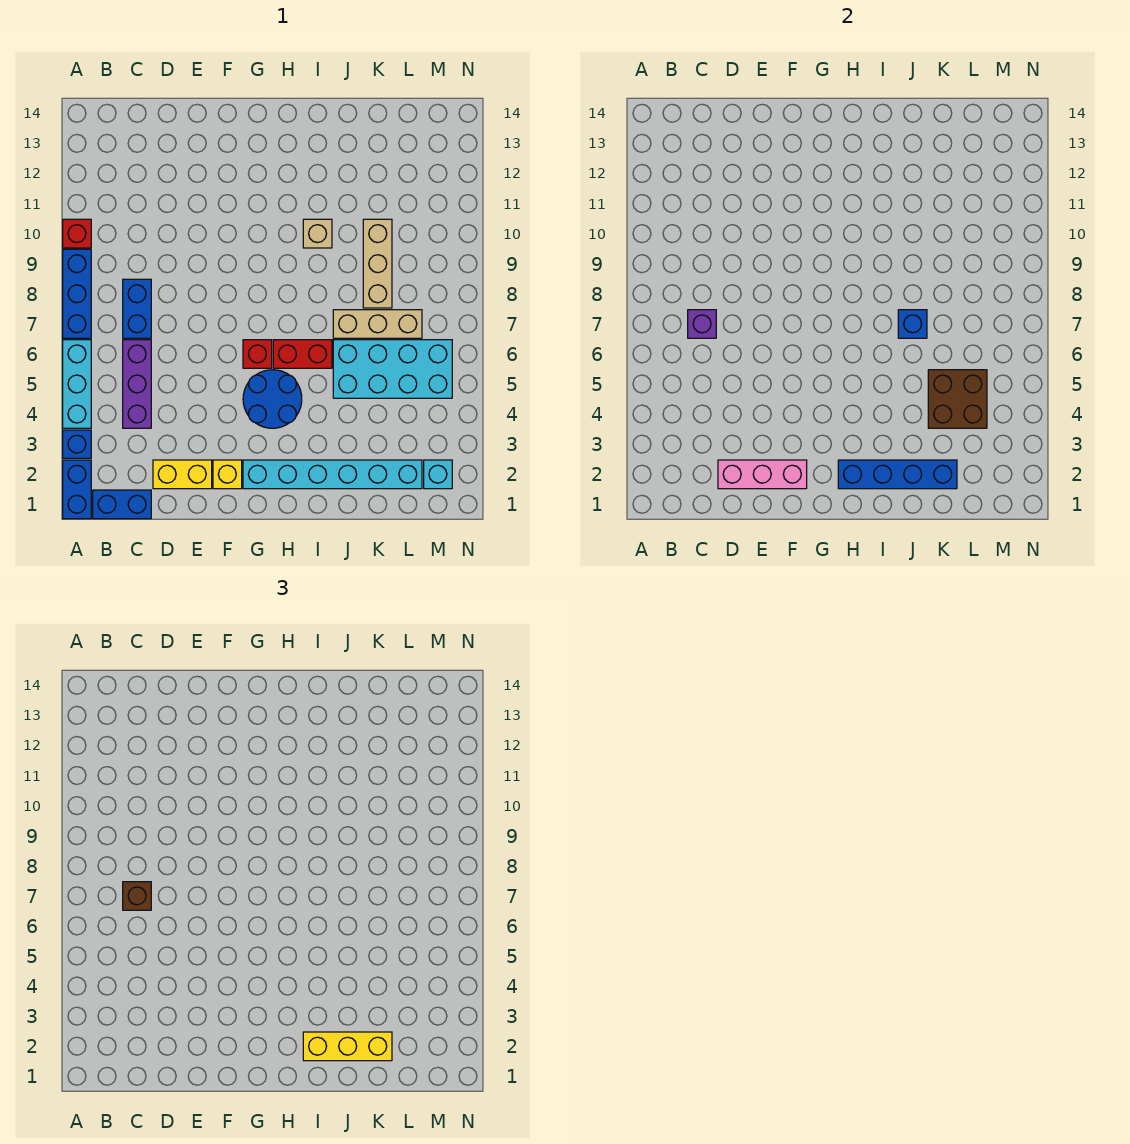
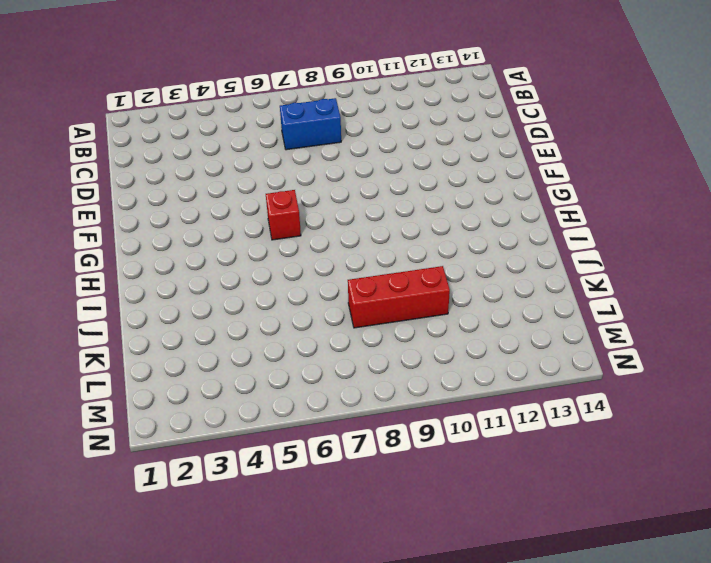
red 1x3 brick [348,266,450,328] -> tan 1x3 brick [363,219,392,308]
none -> blue 1x2 brick [63,460,91,519]
none -> blue 1x1 brick [63,430,91,458]
none -> cyan 1x3 brick [63,340,91,428]

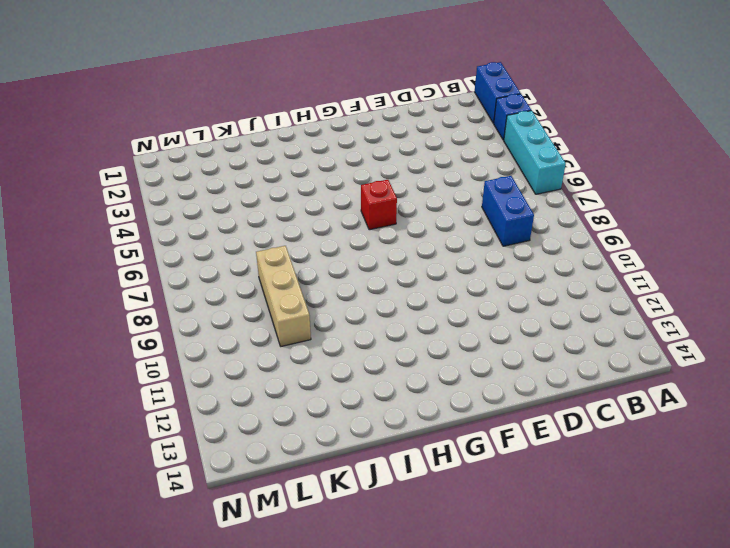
none -> blue 1x3 brick [63,249,91,338]
none -> red 1x1 brick [63,219,91,248]
none -> blue 1x2 brick [93,490,151,519]

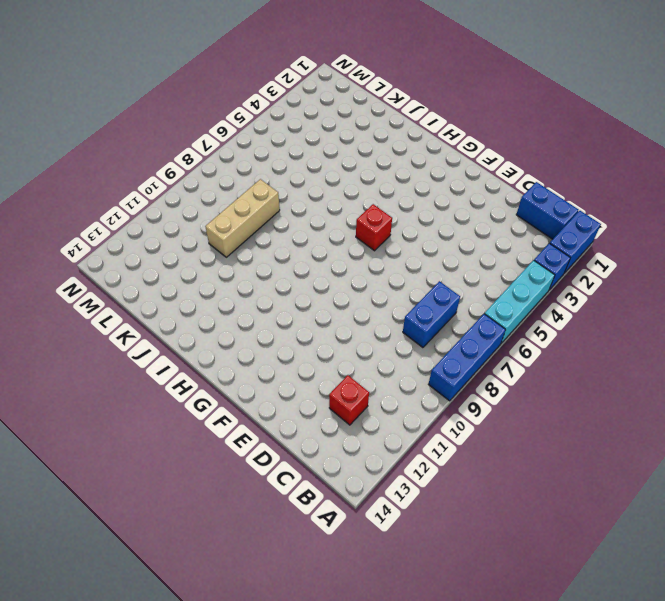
red 1x1 brick [329,375,369,425] -> red 1x1 brick moved to [63,219,91,248]
none -> purple 1x3 brick [123,340,151,428]
none -> yellow 1x2 brick [153,460,212,489]
none -> yellow 1x1 brick [213,460,242,489]

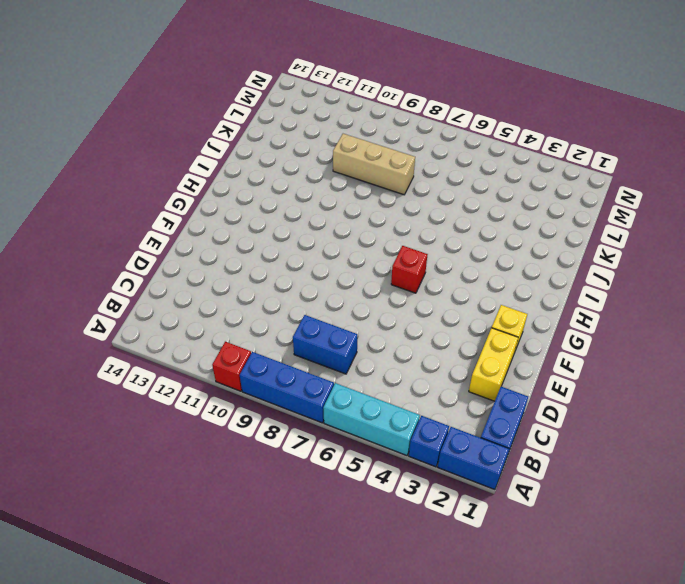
none -> purple 1x3 brick [123,340,151,428]
none -> cyan 1x6 brick [243,460,422,489]
none -> blue 2x2 round brick [243,370,302,428]

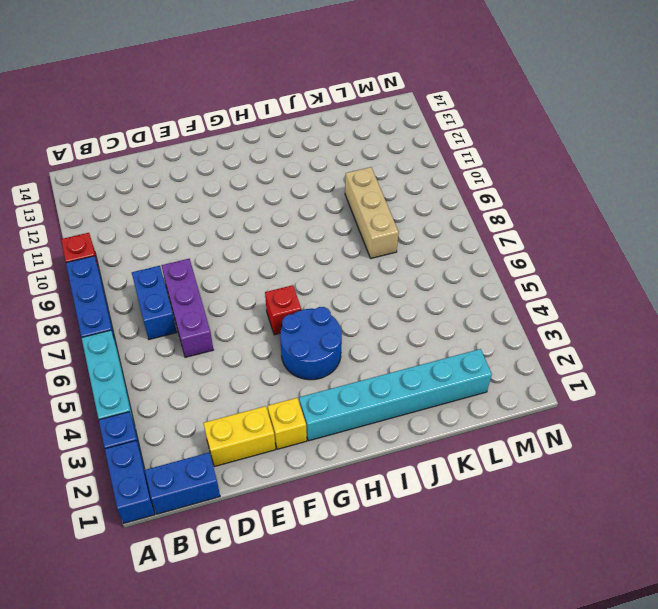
purple 1x3 brick [161,259,213,357] -> purple 1x3 brick moved to [123,340,151,428]
none -> red 1x2 brick [273,340,332,368]
none -> tan 1x1 brick [303,219,332,248]
none -> cyan 2x4 brick [333,340,452,398]

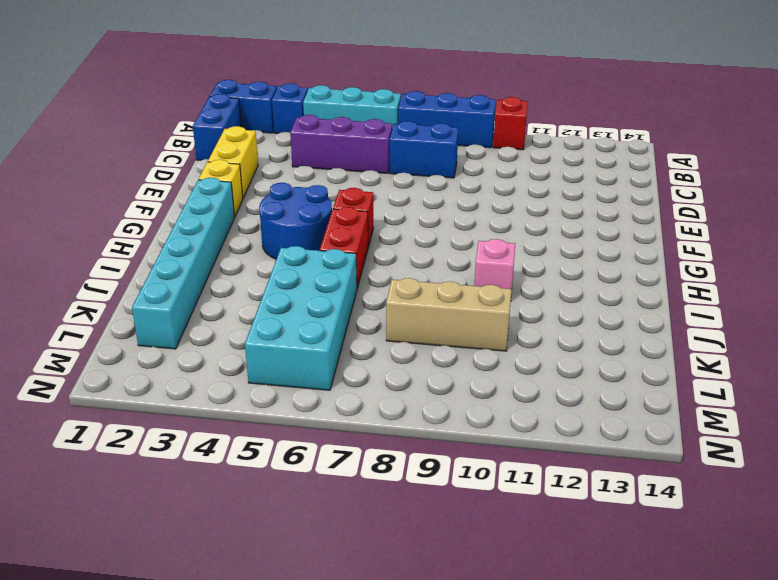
pink 1x1 brick [475,239,515,292] -> tan 1x1 brick [303,219,332,248]
none -> tan 1x3 brick [333,310,422,338]
none -> cyan 1x1 brick [424,460,452,489]
none -> purple 1x1 brick [688,310,716,338]

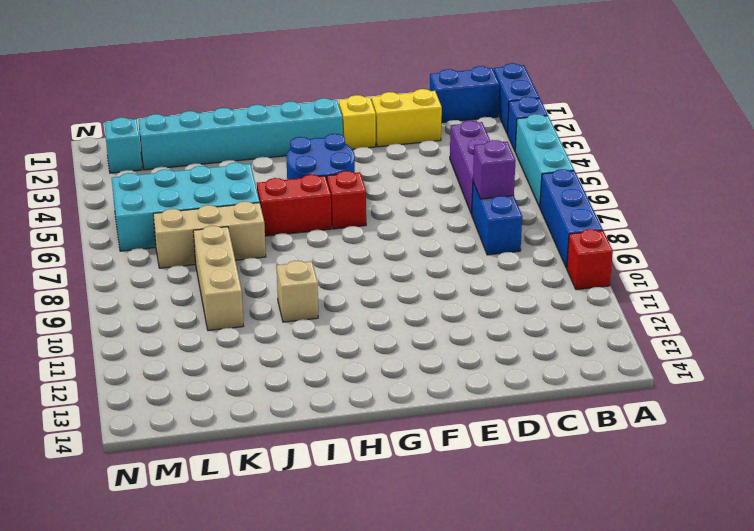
none -> pink 1x3 brick [718,460,807,489]
none -> blue 1x4 brick [838,460,957,489]
none -> blue 1x1 brick [898,310,927,338]

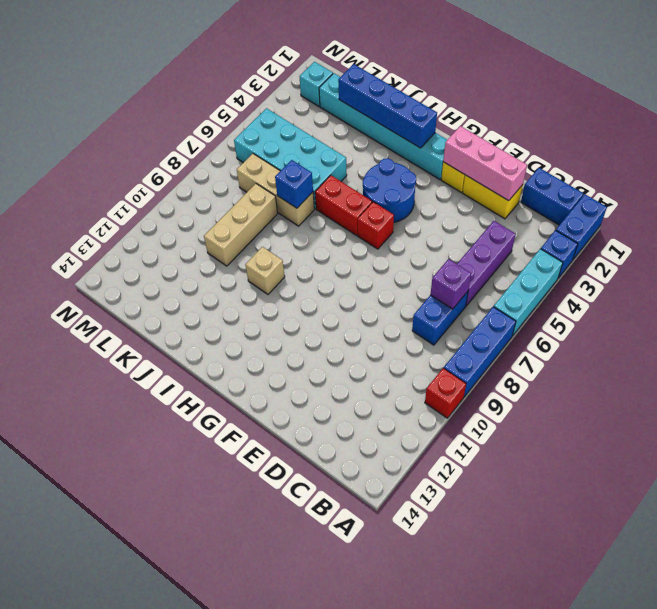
none -> brown 2x2 brick [928,370,987,428]
none -> brown 1x1 brick [123,882,151,910]
none -> yellow 1x3 brick [303,1032,392,1061]

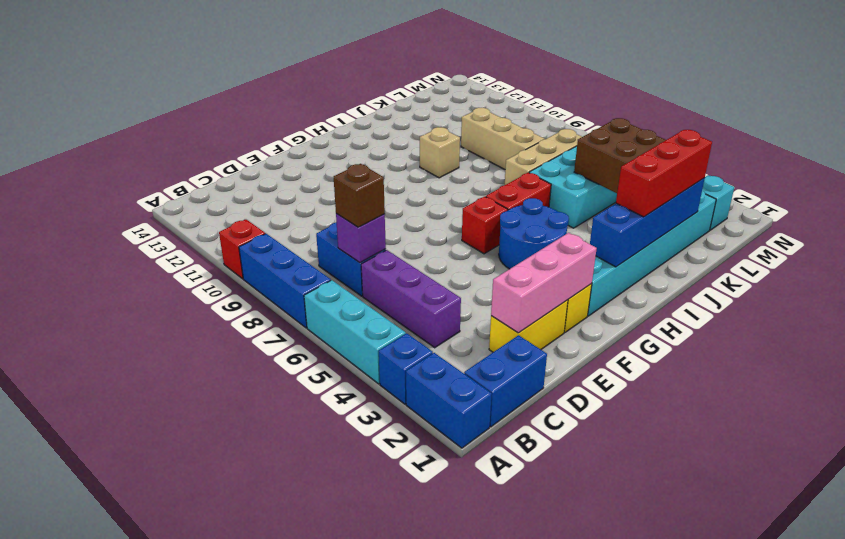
red 1x3 brick [616,130,712,217] -> yellow 1x3 brick [303,1032,392,1061]
none -> blue 1x1 brick [898,310,927,338]

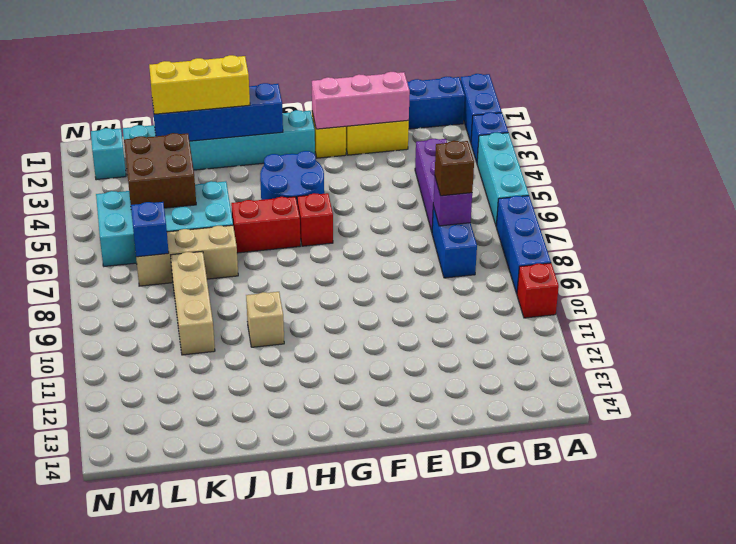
blue 1x1 brick [131,202,169,257] -> blue 1x1 brick moved to [898,310,927,338]

